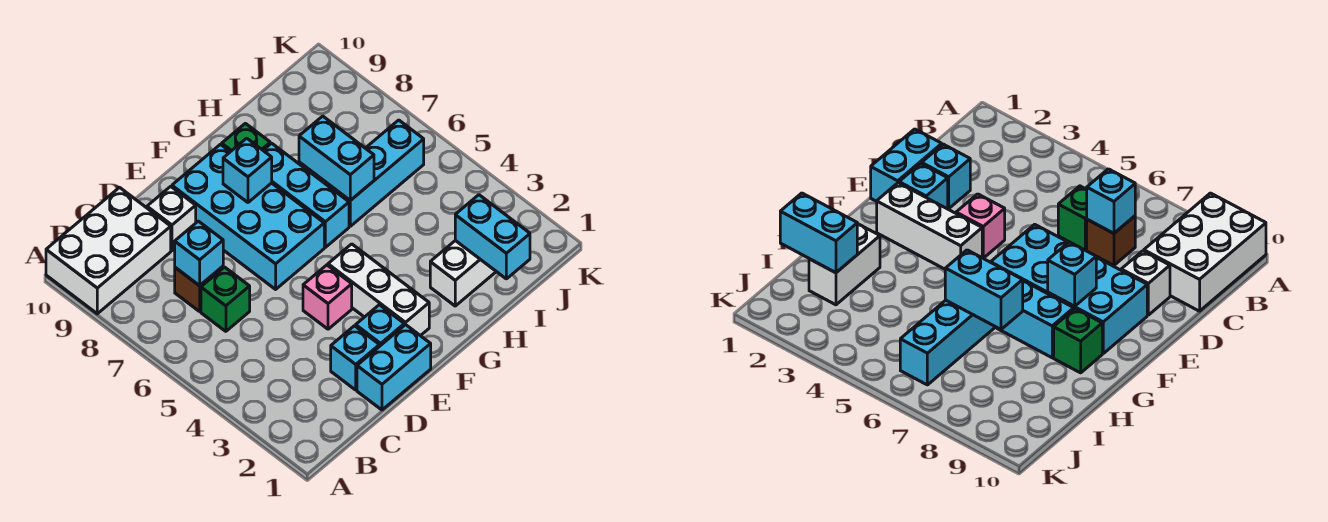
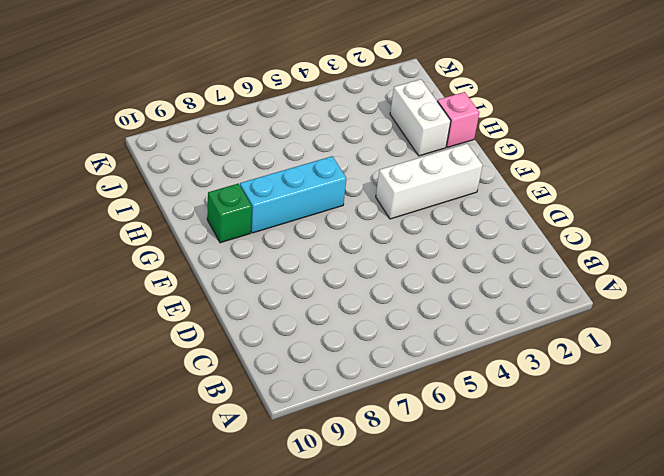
pink 1x1 brick [437,92,479,147] -> pink 1x1 brick moved to [303,265,352,329]
none -> white 2x3 brick [46,188,171,314]
none -> green 1x1 brick [201,267,250,331]
none -> brown 1x1 brick [175,266,223,311]

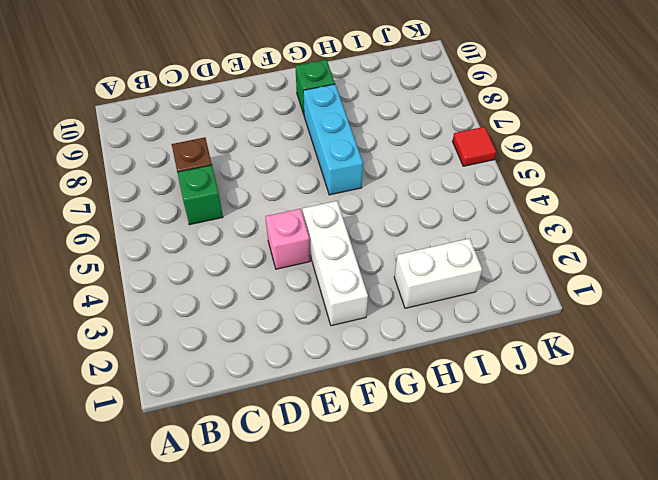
red 1x1 tile [452,127,496,166] -> none
none -> white 2x3 brick [46,188,171,314]
none -> cyan 1x2 brick [357,325,431,410]
none -> cyan 1x1 brick [331,326,379,390]

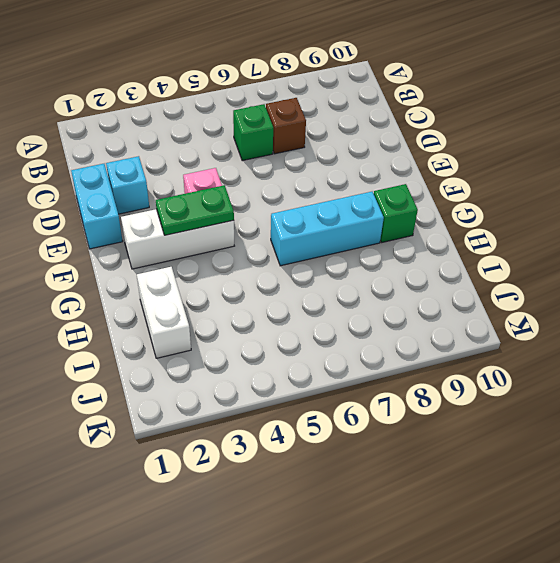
green 1x2 plate [156,185,234,235] -> none
none -> white 2x3 brick [46,188,171,314]
none -> white 1x1 brick [147,186,196,251]
none -> cyan 1x1 brick [356,305,404,346]

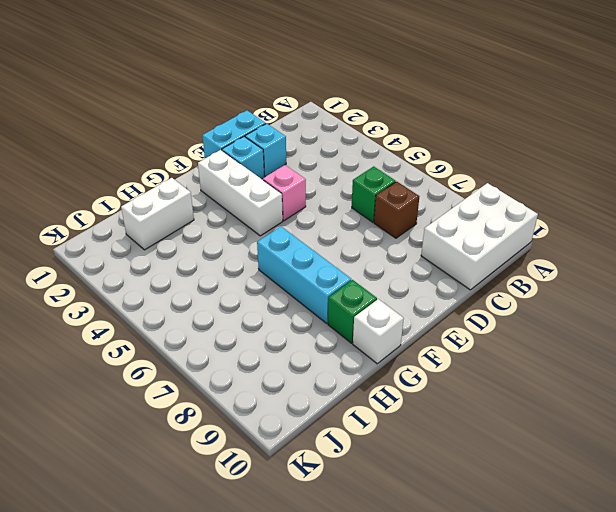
white 1x1 brick [353,299,404,364] -> white 1x1 brick moved to [147,186,196,251]
none -> cyan 2x4 brick [172,144,324,289]
none -> cyan 1x3 brick [325,120,424,226]
none -> cyan 1x1 brick [175,221,223,286]

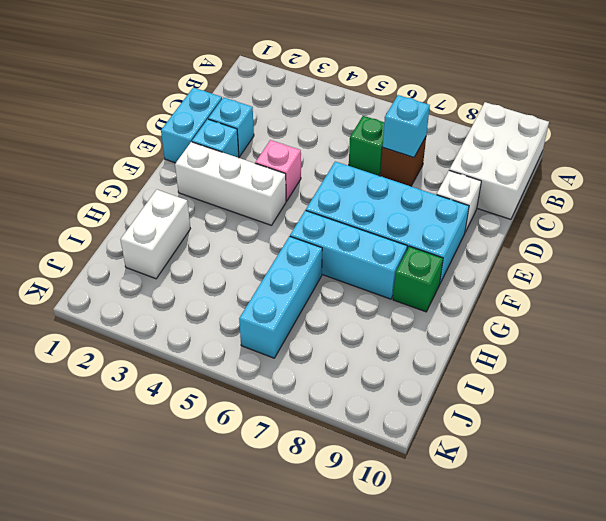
none -> cyan 1x1 brick [223,138,272,202]
none -> cyan 1x2 brick [299,116,374,200]
none -> cyan 1x2 brick [455,195,530,279]

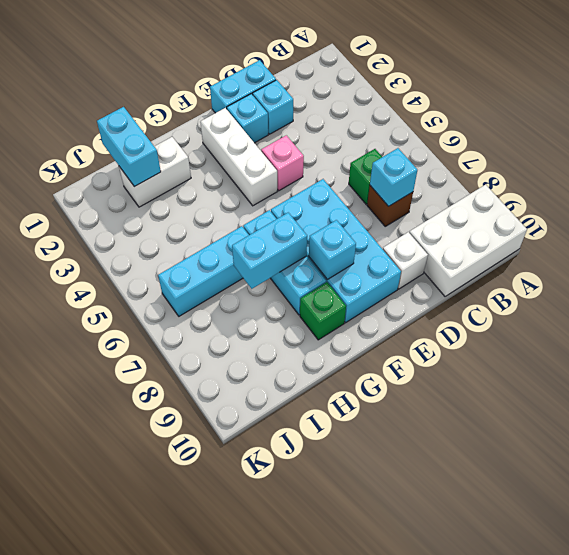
cyan 1x2 brick [232,213,307,289] -> cyan 1x2 brick turned to [299,116,374,200]

